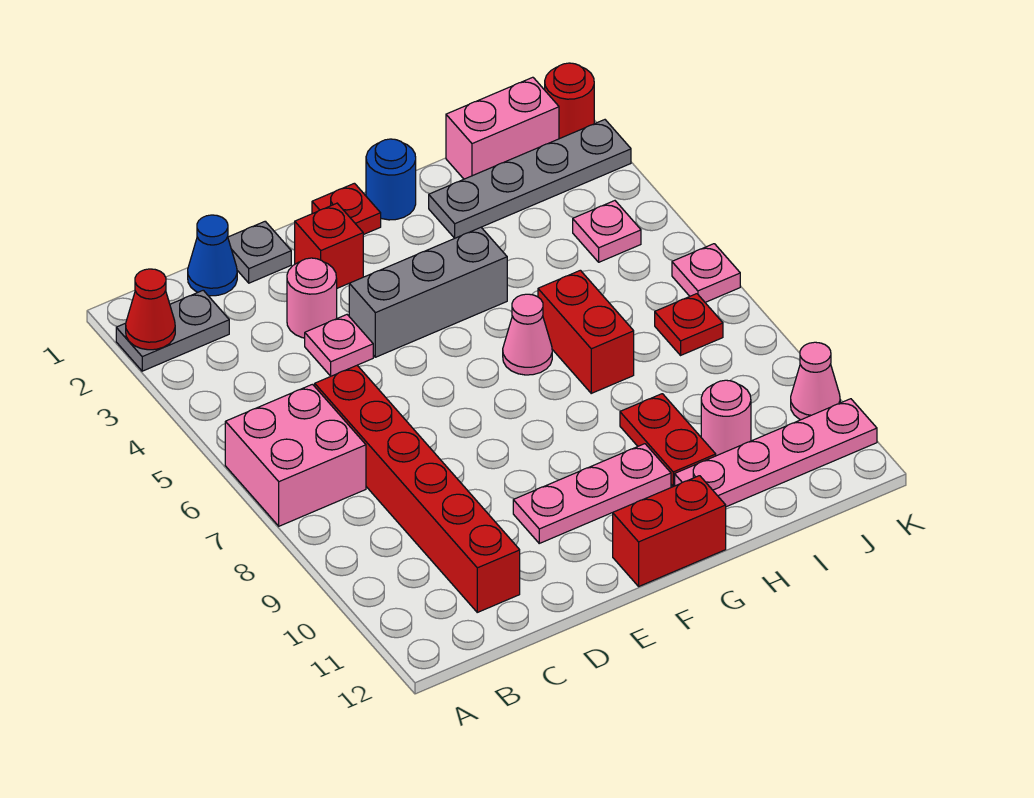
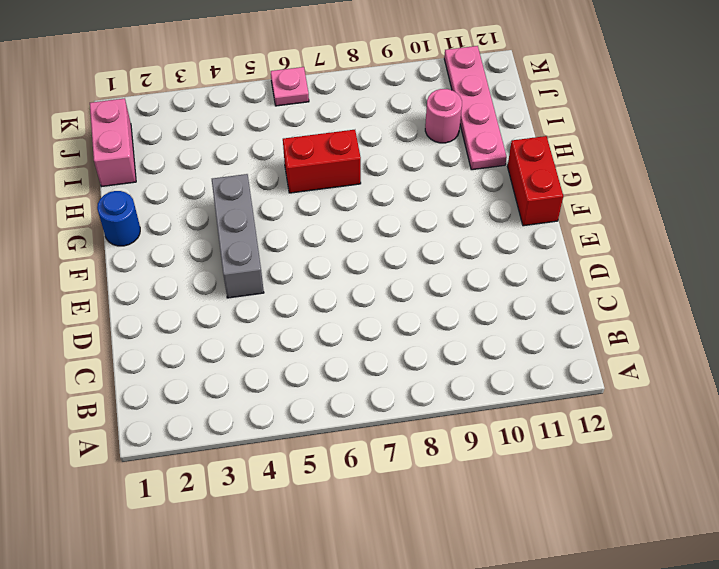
none -> grey 1x2 plate [116,290,229,371]
none -> pink 2x2 brick [225,384,366,526]
none -> blue 1x1 cone [188,215,237,296]

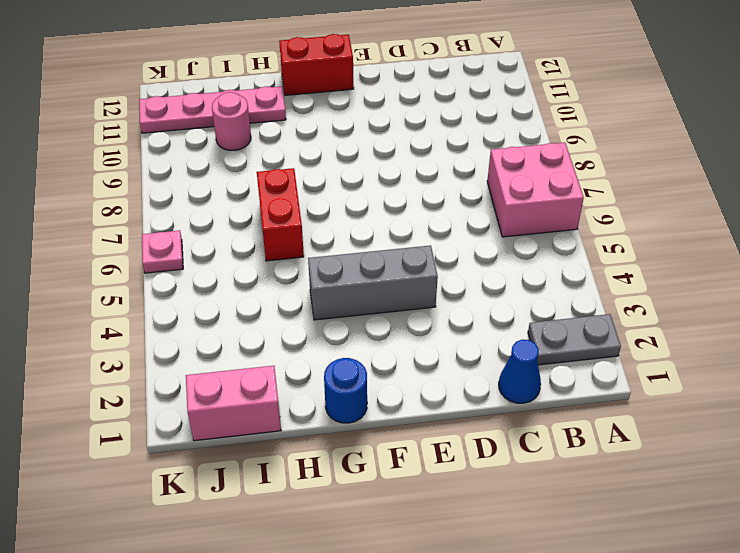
none -> red 1x6 brick [315,366,520,612]
none -> grey 1x1 plate [228,221,291,283]
none -> pink 1x1 round brick [287,258,337,338]

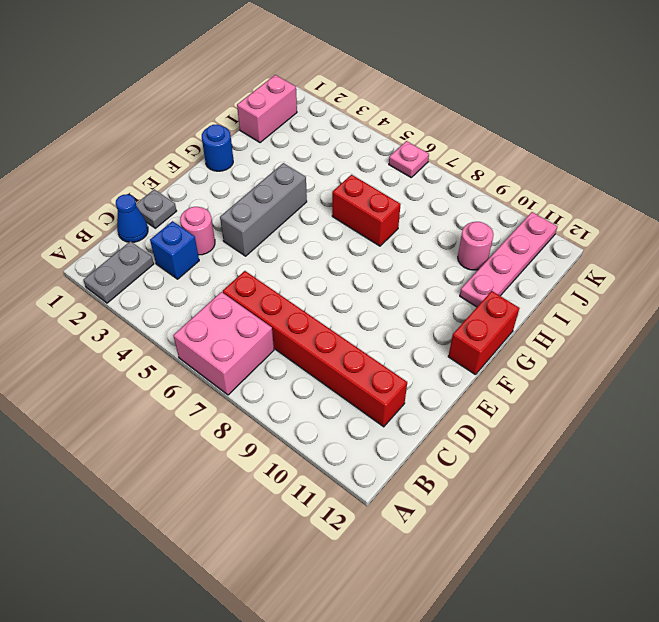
blue 1x1 brick [150,221,199,279] -> none
none -> pink 1x1 plate [305,315,373,376]
none -> red 1x1 brick [295,203,363,288]
none -> pink 1x3 plate [513,444,671,543]

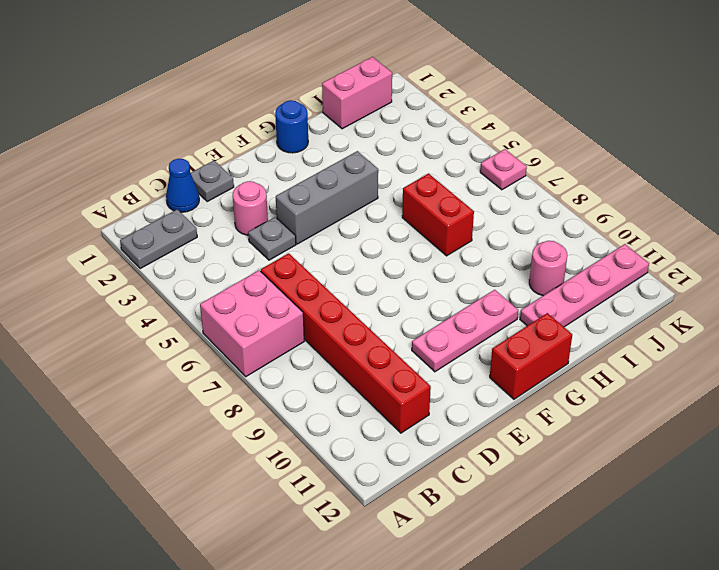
grey 1x1 plate [248,217,296,260] -> pink 1x1 plate [305,315,373,376]
none -> red 1x1 brick [295,203,363,288]
none -> red 1x1 plate [312,183,381,235]
none -> pink 1x1 cone [503,294,552,375]

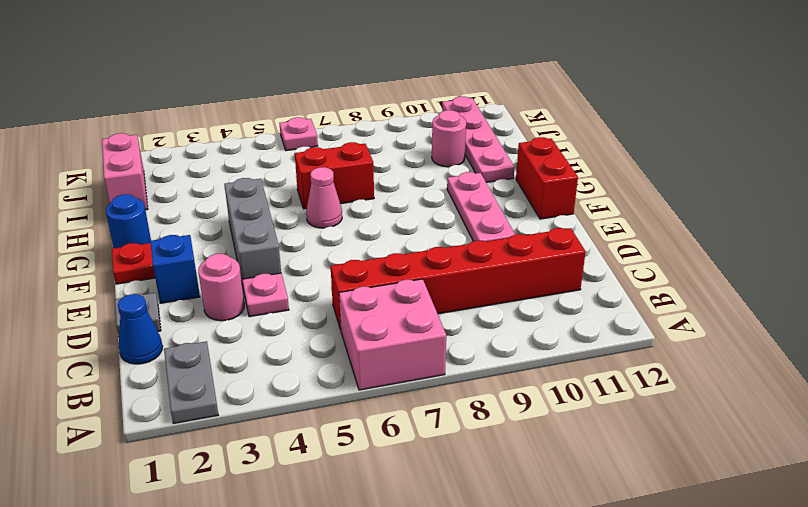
blue 1x1 brick [150,235,200,303] -> red 1x1 brick [295,203,363,288]
none -> grey 1x4 plate [429,120,631,238]
none -> red 1x2 plate [620,394,716,486]
none -> pink 1x1 plate [573,201,641,262]

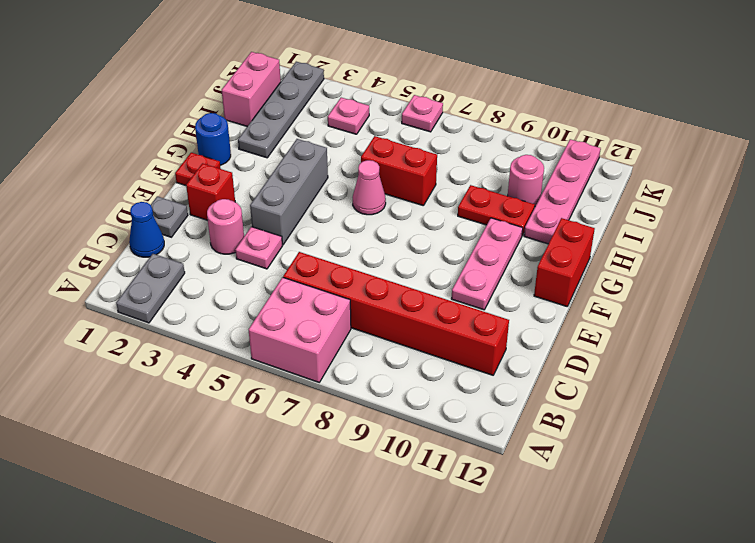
none -> red 1x1 plate [655,294,723,355]
none -> red 1x1 round brick [545,63,594,139]
none -> pink 1x1 cone [791,342,840,420]

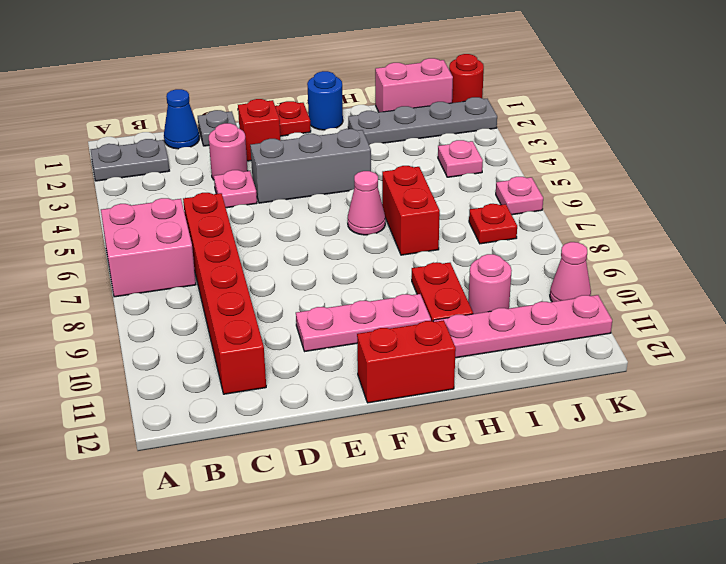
none -> red 1x1 cone [126,269,175,350]

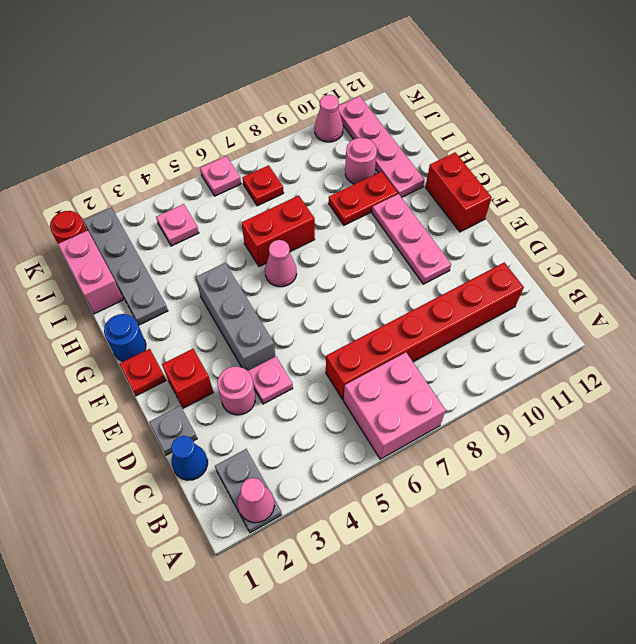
pink 1x1 cone [238,478,275,523] -> red 1x1 cone [126,269,175,350]

